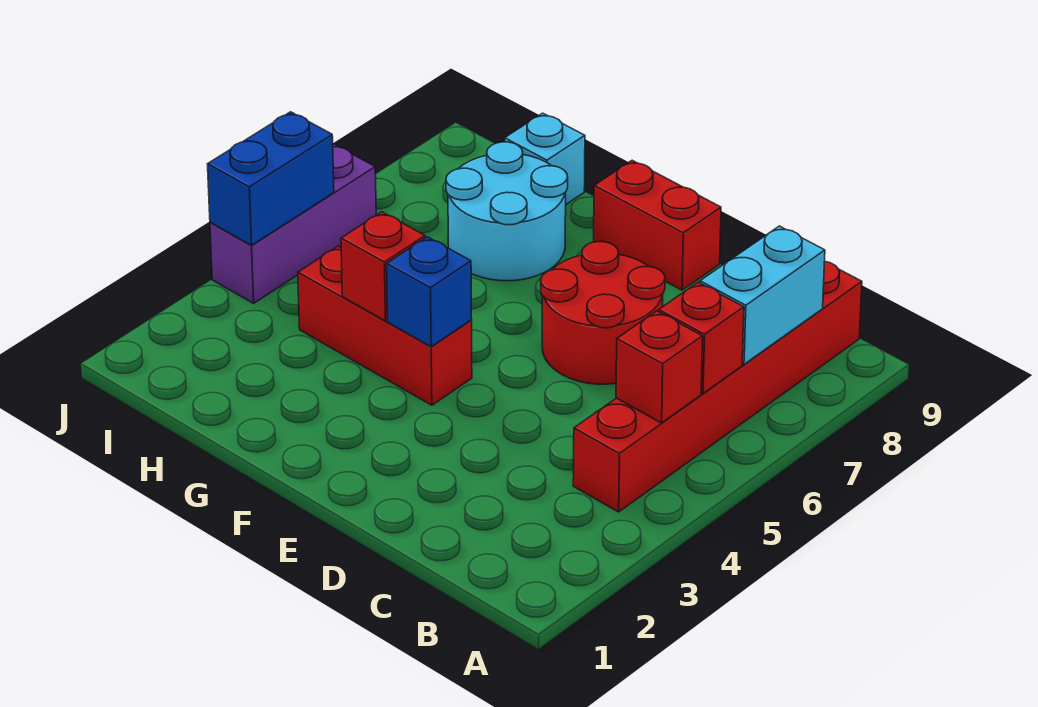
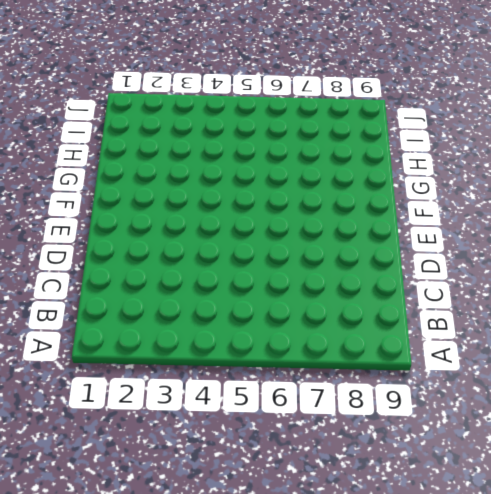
none -> red 1x6 brick [573,262,862,512]
none -> red 2x2 round brick [541,242,665,384]
none -> red 1x2 brick [594,160,721,290]

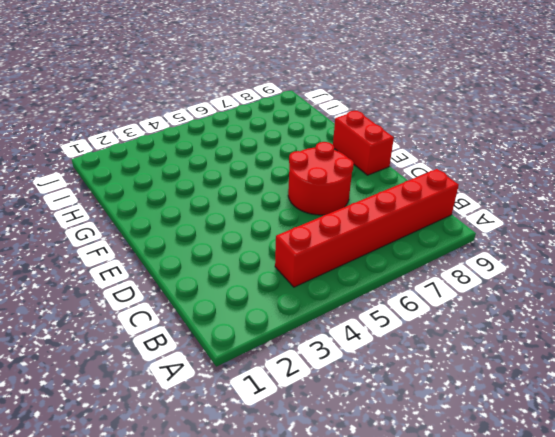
none -> red 1x3 brick [298,246,472,405]
none -> cyan 2x2 round brick [446,142,568,281]
none -> cyan 1x1 brick [505,113,585,204]

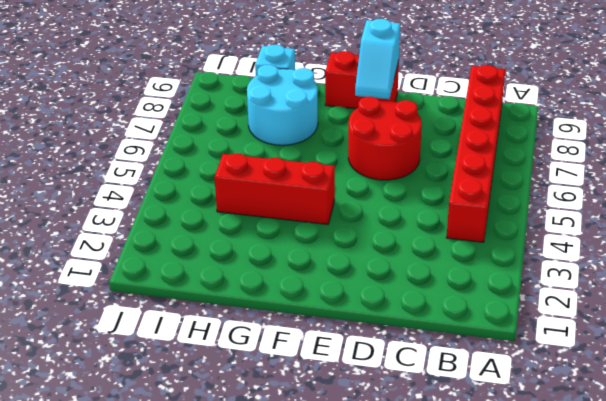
cyan 1x2 slope [355,19,400,99] -> none
none -> purple 1x3 brick [210,144,376,303]
none -> red 1x1 brick [616,311,703,423]
none -> red 1x1 brick [659,282,744,393]

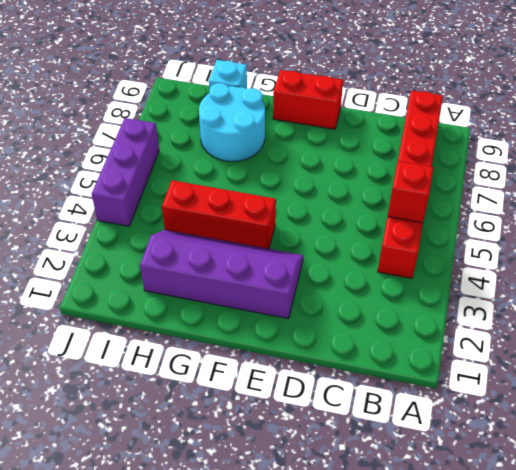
purple 2x4 slope [140,230,303,319] -> none
none -> red 2x2 round brick [541,242,665,384]
none -> red 1x1 brick [659,282,744,393]
none -> cyan 1x2 brick [700,226,825,364]

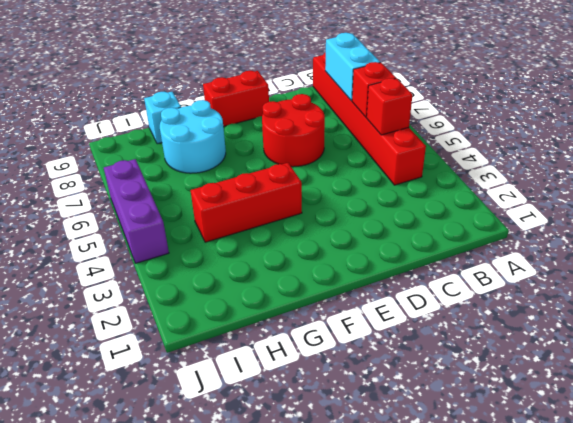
none -> blue 1x1 brick [387,237,472,347]
none -> red 1x1 brick [341,212,425,321]
none -> blue 1x2 brick [208,112,334,245]

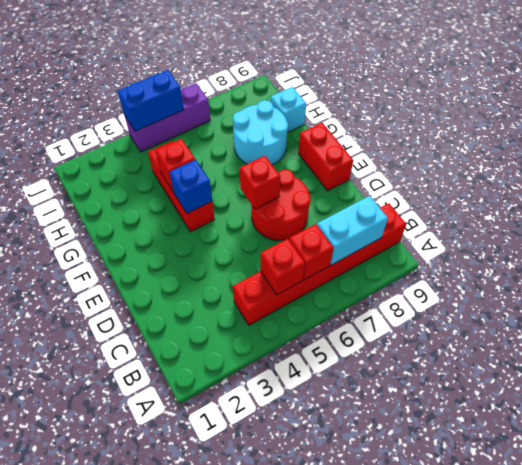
red 1x1 brick [240,156,280,209] -> none

